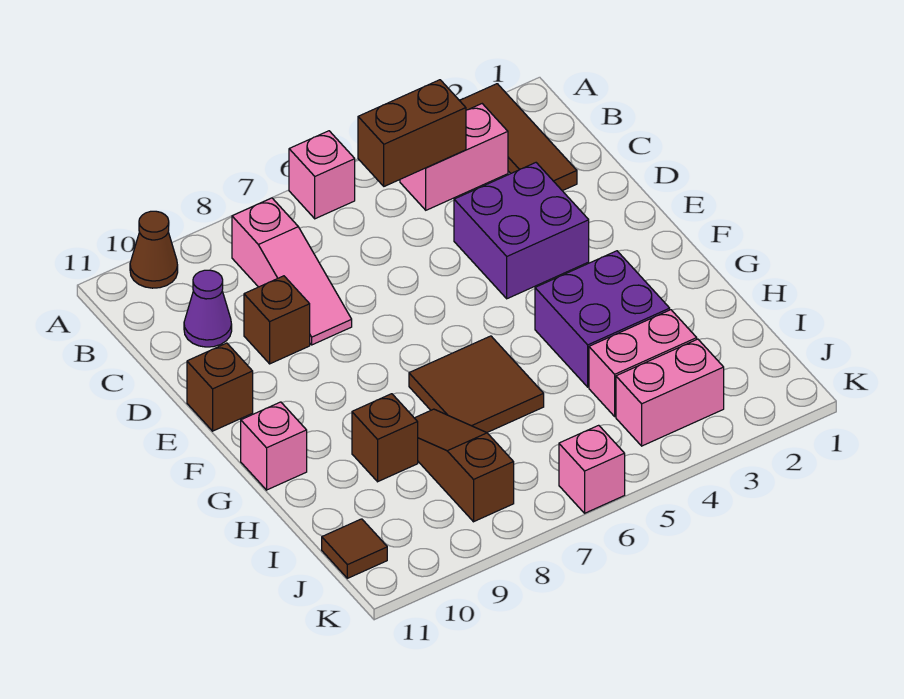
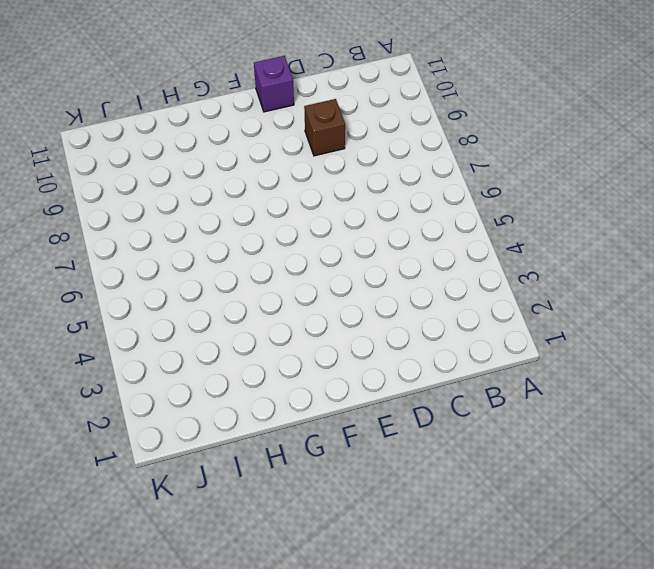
purple 1x1 brick [254,56,294,112] -> brown 1x1 brick [187,343,253,431]
none -> brown 1x3 tile [459,84,577,191]
none -> pink 1x1 brick [289,131,355,219]
none -> brown 1x1 cone [130,211,178,288]

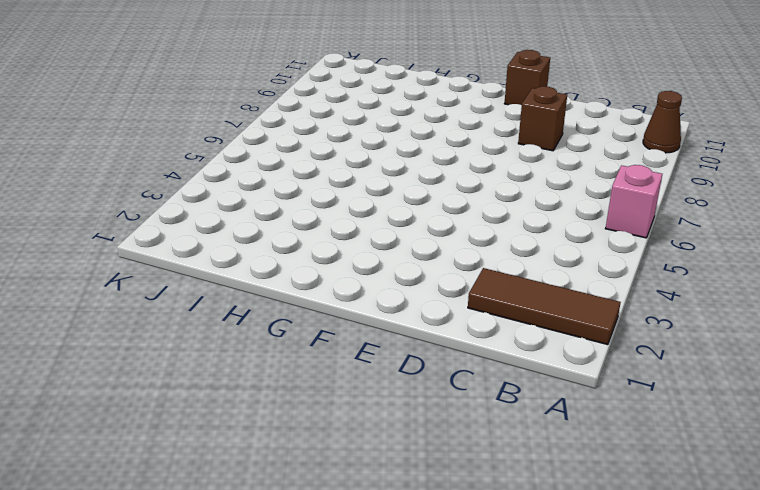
none -> pink 1x2 brick [400,104,508,210]
none -> pink 1x3 slope [232,198,352,345]
none -> purple 1x1 cone [184,270,232,347]

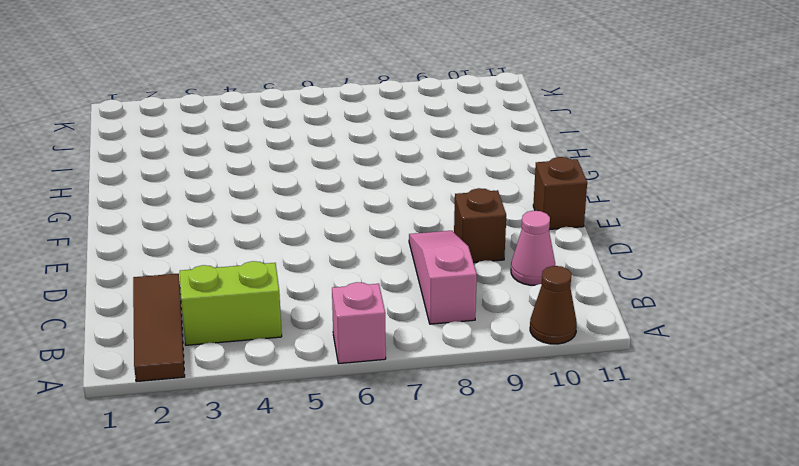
lime 1x2 brick [180,261,282,345] -> pink 1x2 brick [400,104,508,210]
pink 1x1 cone [511,211,555,285] -> purple 1x1 cone [184,270,232,347]
none -> purple 2x2 brick [454,163,589,299]
none -> purple 2x2 brick [535,251,670,387]
none -> brown 2x2 tile [409,336,544,433]

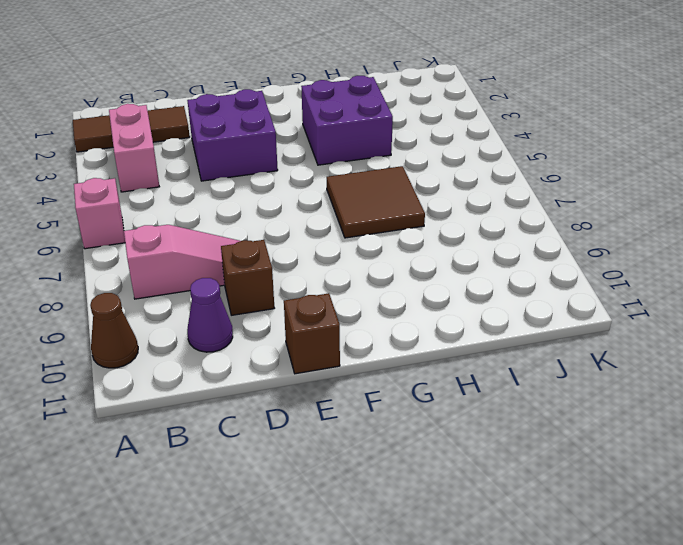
none -> pink 1x1 brick [241,402,307,490]
none -> brown 1x3 slope [415,409,514,522]
none -> brown 1x1 brick [352,394,418,482]

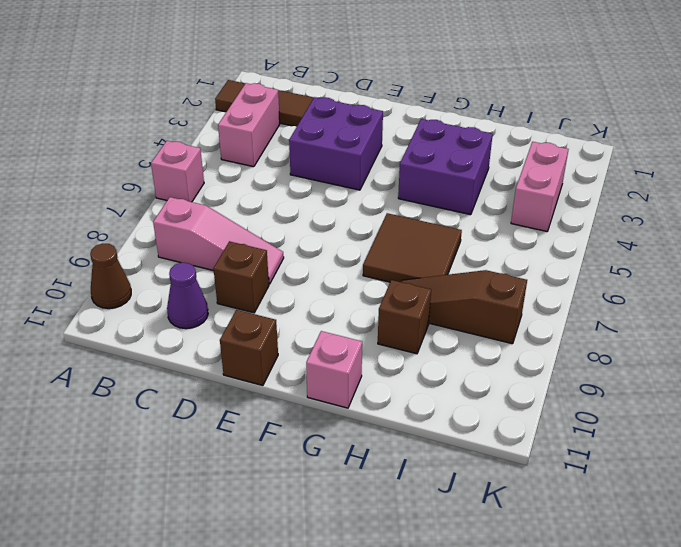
none -> pink 1x2 brick [589,310,697,416]
none -> brown 1x1 tile [322,519,387,578]
none -> pink 1x1 brick [559,425,625,513]

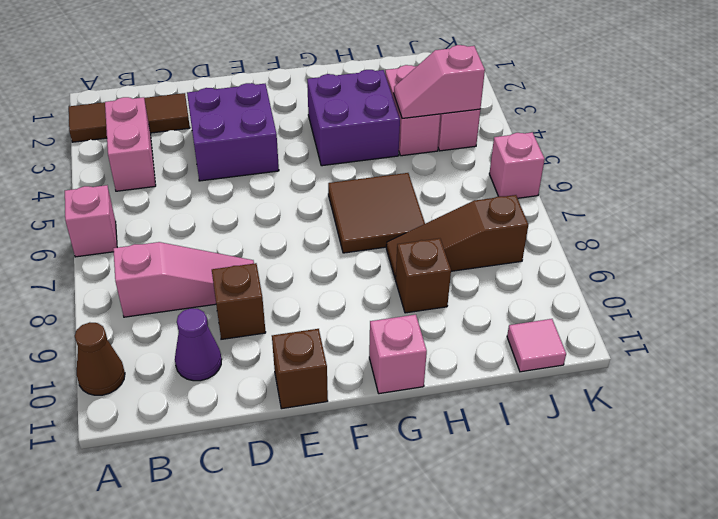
pink 1x2 slope [394,45,485,118] -> none
pink 1x1 tile [507,319,566,372] -> brown 1x1 tile [322,519,387,578]
none -> brown 1x2 brick [358,80,466,186]

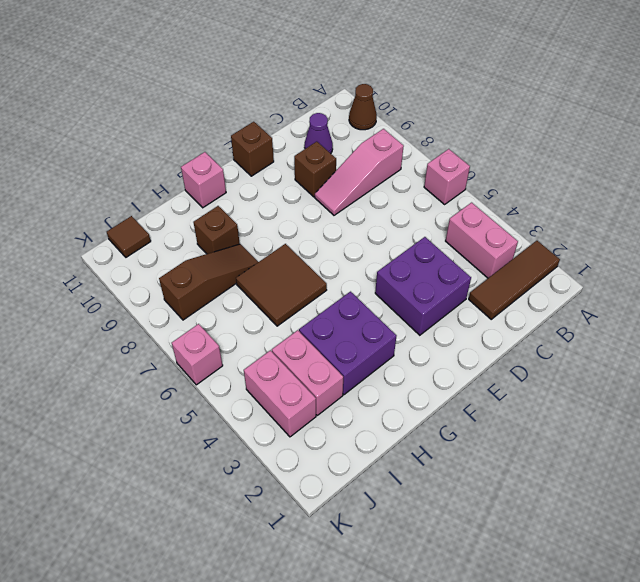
none -> brown 1x2 brick [358,80,466,186]

